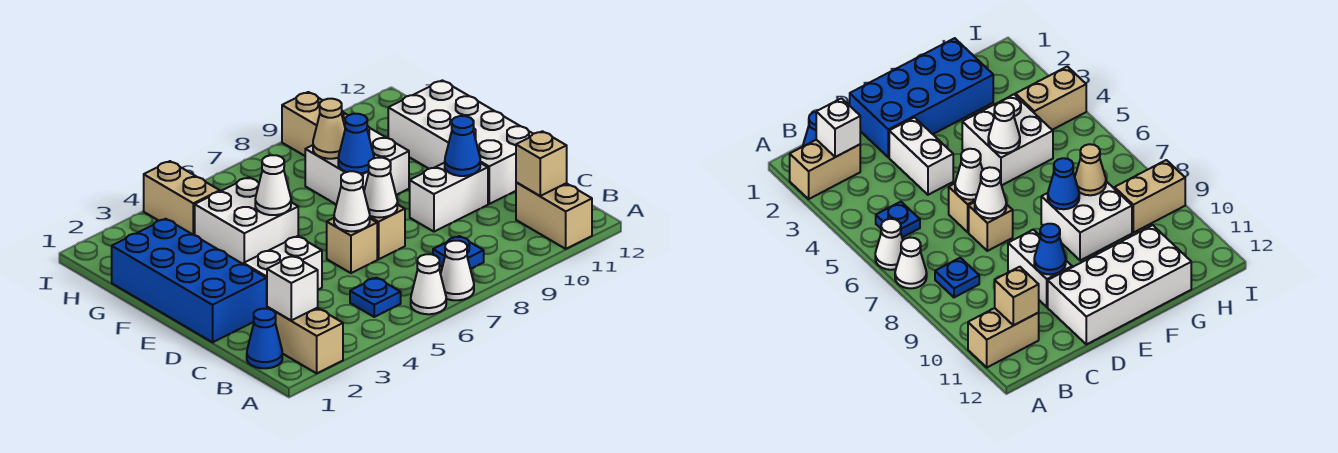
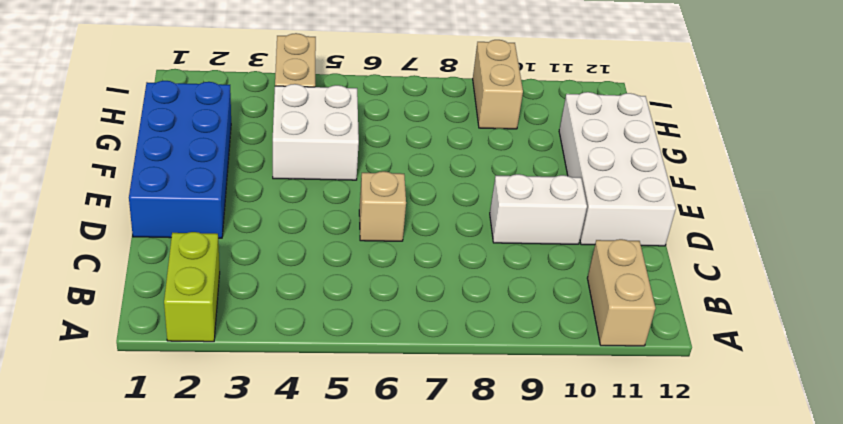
lime 1x2 brick [164,232,220,342] -> tan 1x2 brick [267,307,343,373]
none -> white 1x1 cone [411,254,446,314]
none -> white 1x1 cone [441,241,474,300]
none -> blue 1x1 cone [247,309,282,368]

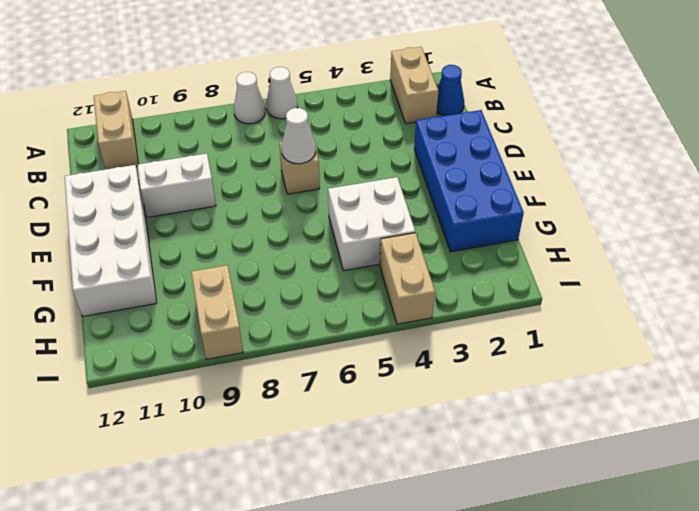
none -> blue 1x1 plate [350,278,401,317]
none -> blue 1x1 plate [433,236,484,269]
none -> white 1x2 brick [244,236,322,290]

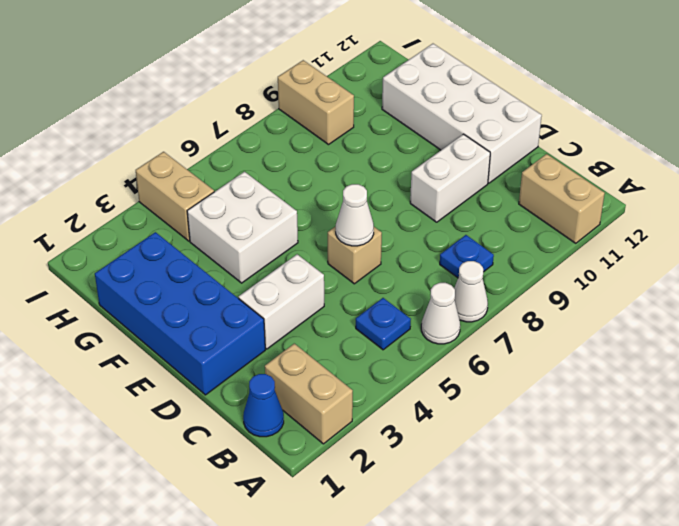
none -> tan 1x1 brick [370,204,405,259]
none -> white 2x2 brick [305,126,409,205]
none -> white 1x1 brick [267,256,318,320]

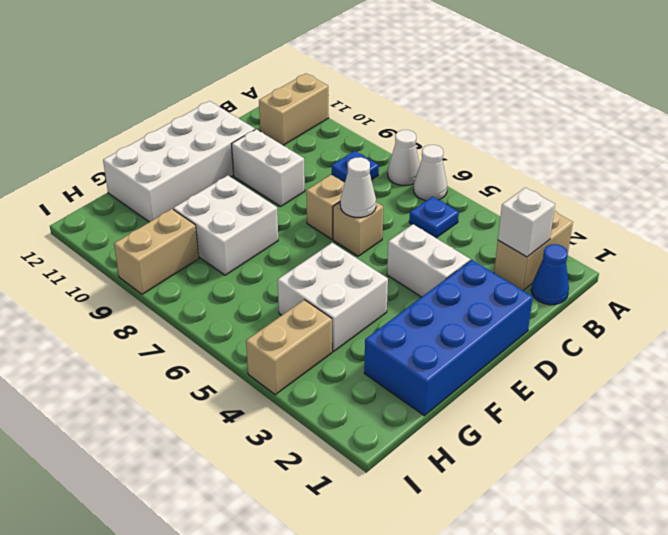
none -> tan 1x1 brick [516,131,567,196]
none -> white 1x1 cone [364,158,397,217]
none -> blue 1x1 cone [445,116,480,176]

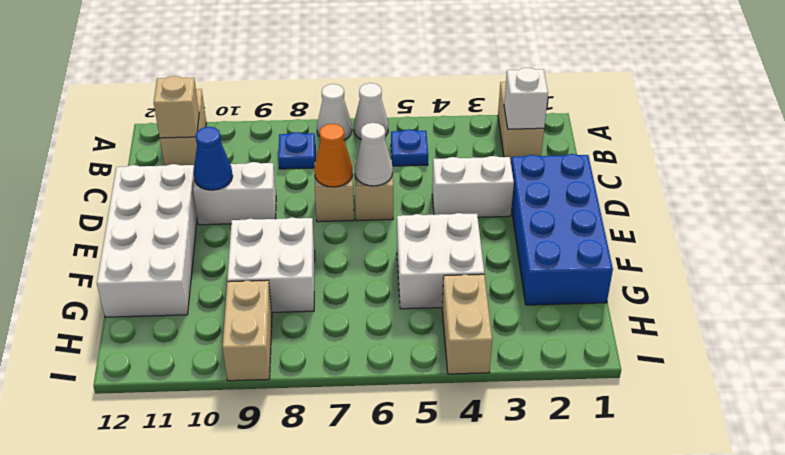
orange 1x1 cone [314,124,353,187] -> white 1x1 cone [364,158,397,217]
none -> blue 1x1 cone [247,309,282,368]
none -> white 1x1 cone [255,155,291,215]
none -> blue 1x1 cone [338,114,374,173]

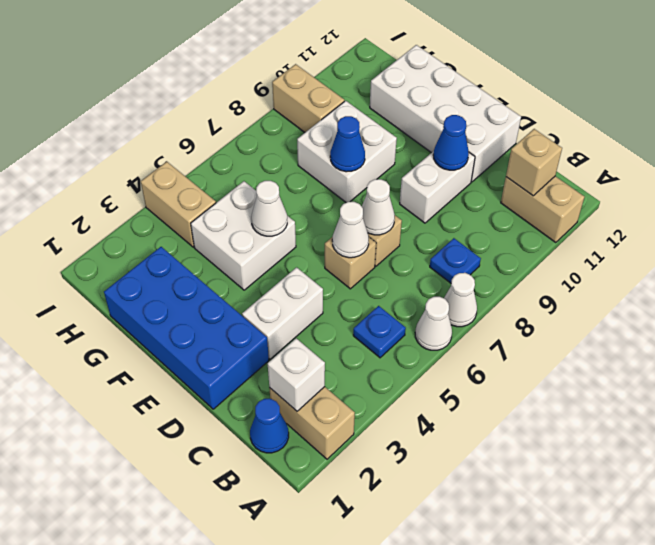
none -> tan 1x1 cone [313,99,345,159]

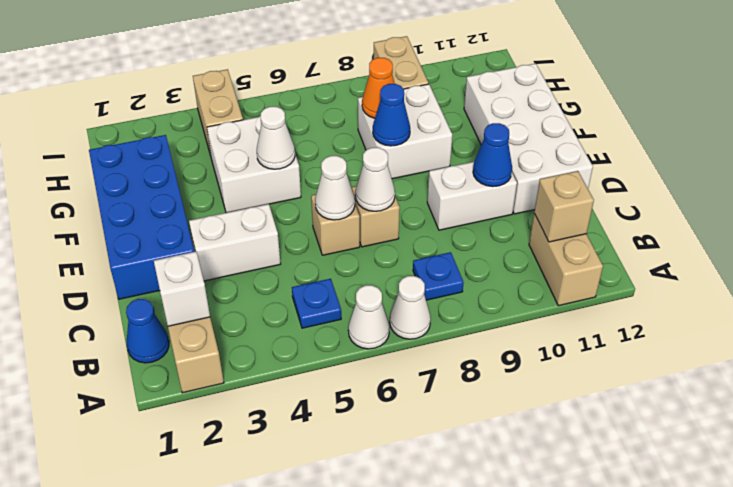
orange 1x1 cone [362,58,395,118] -> tan 1x1 cone [313,99,345,159]

